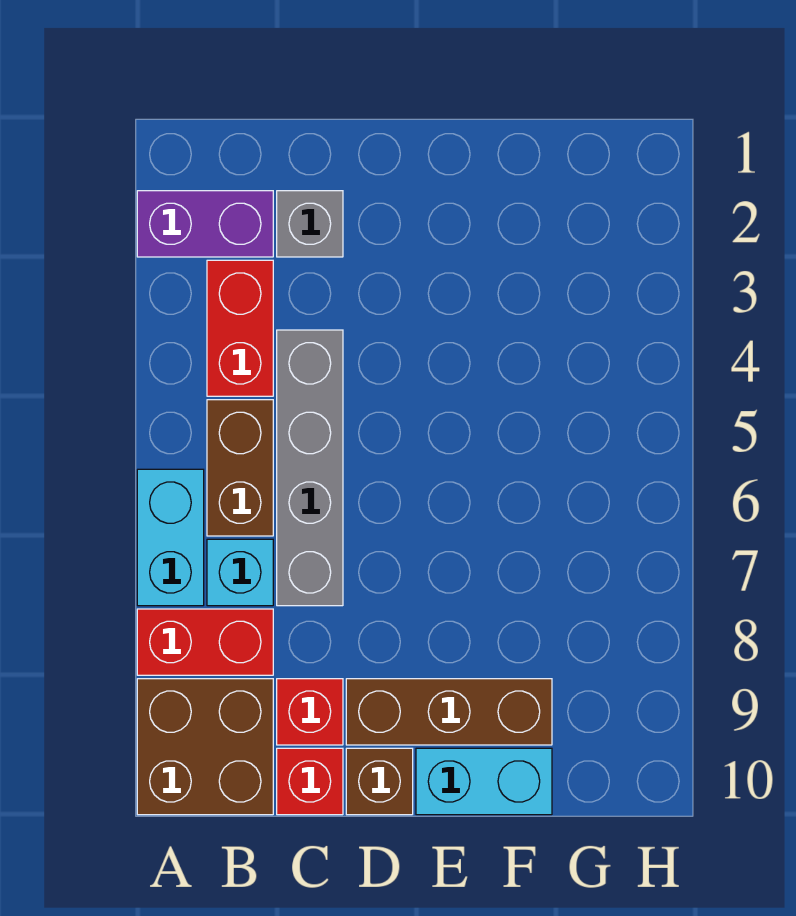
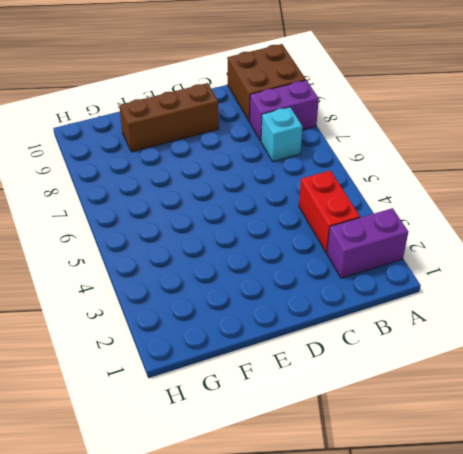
purple 1x2 brick [249,80,319,141] -> red 1x2 brick [137,609,273,675]
none -> cyan 1x2 brick [137,469,204,606]
none -> brown 1x2 brick [207,400,273,536]
none -> grey 1x1 brick [277,191,343,257]

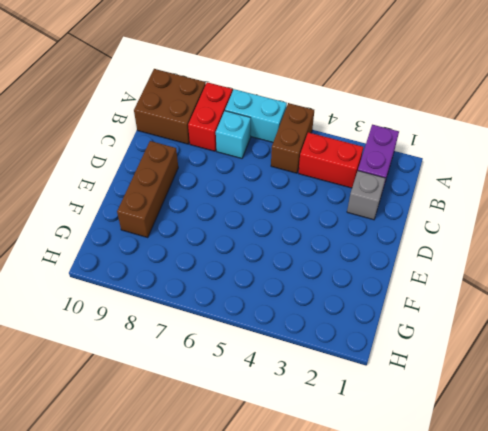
brown 1x2 brick [271,103,314,173] -> brown 1x2 brick turned to [207,400,273,536]
none -> grey 1x4 brick [277,330,343,606]
none -> red 1x1 brick [277,679,343,745]
none -> red 1x1 brick [277,748,343,815]

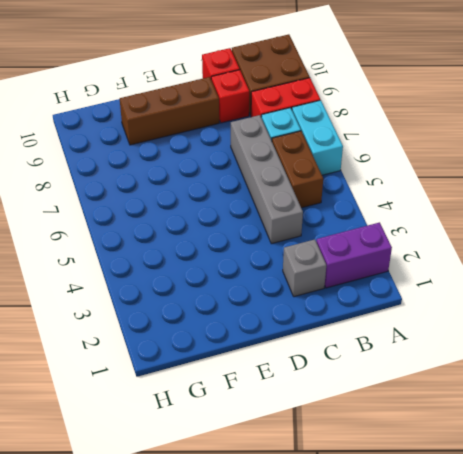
none -> red 1x2 brick [207,260,273,396]
none -> brown 1x1 brick [346,748,413,815]
none -> cyan 1x2 brick [416,748,552,815]

